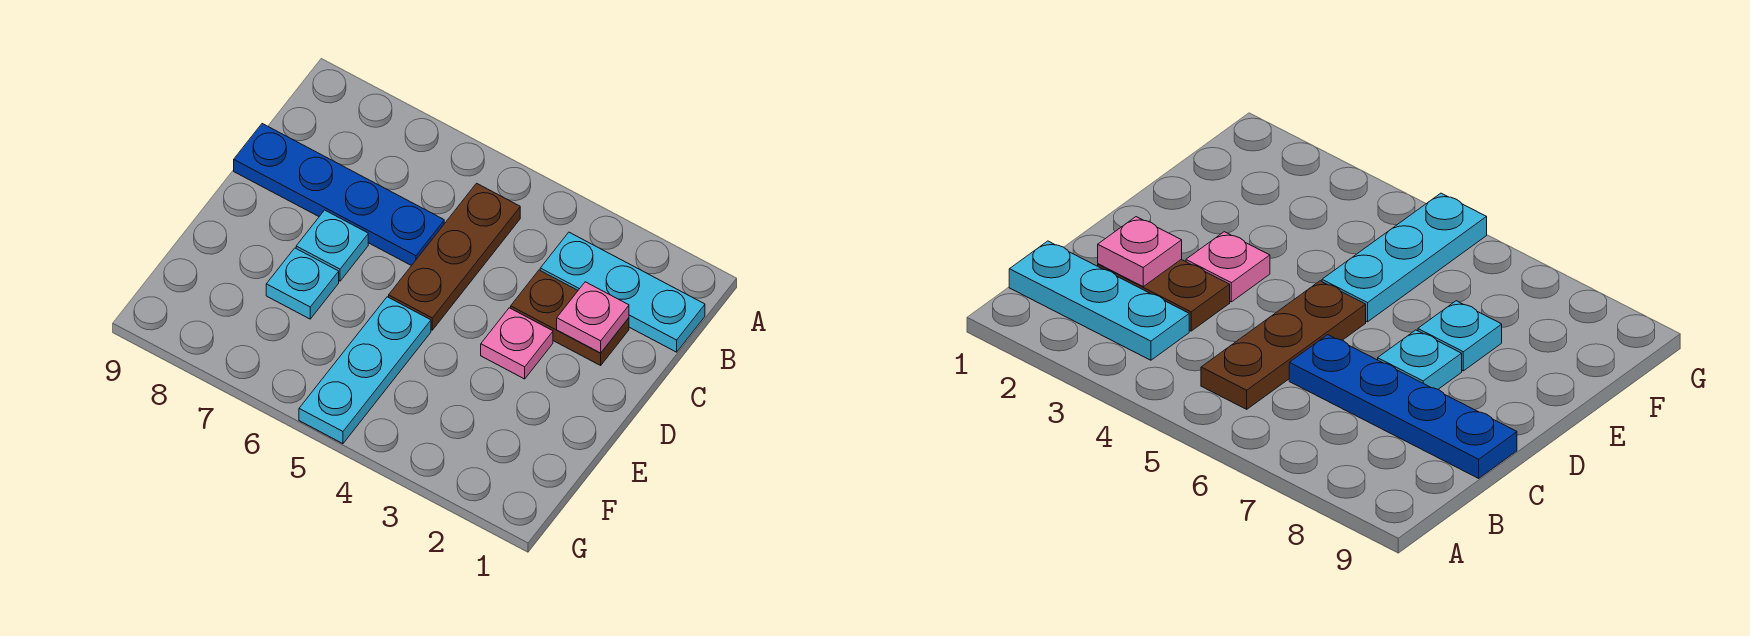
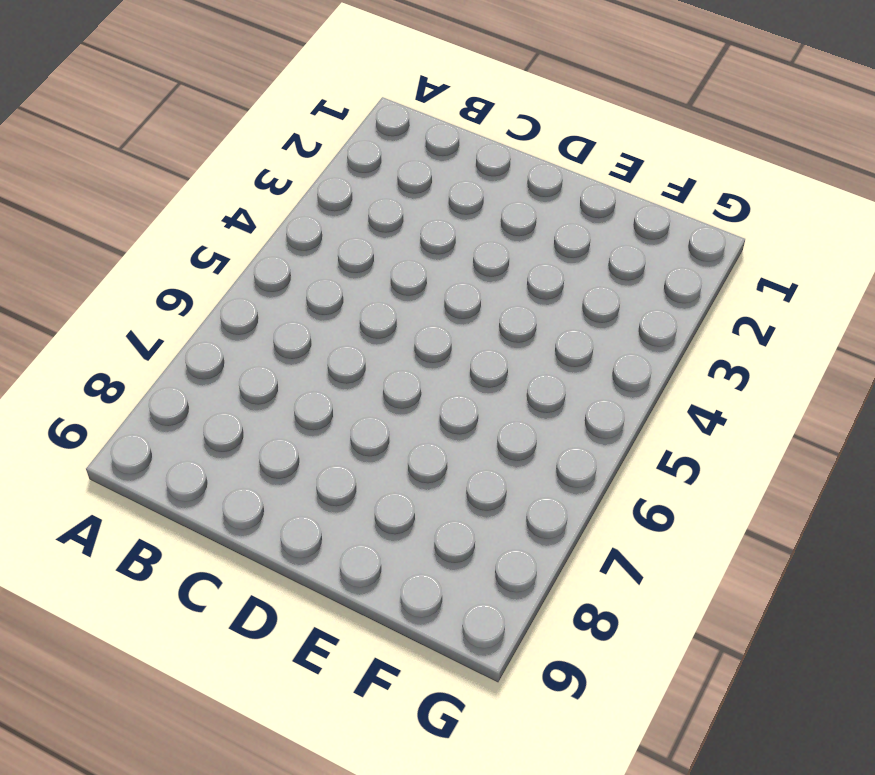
none -> cyan 1x3 plate [540,232,705,352]
none -> brown 1x3 plate [389,183,520,330]

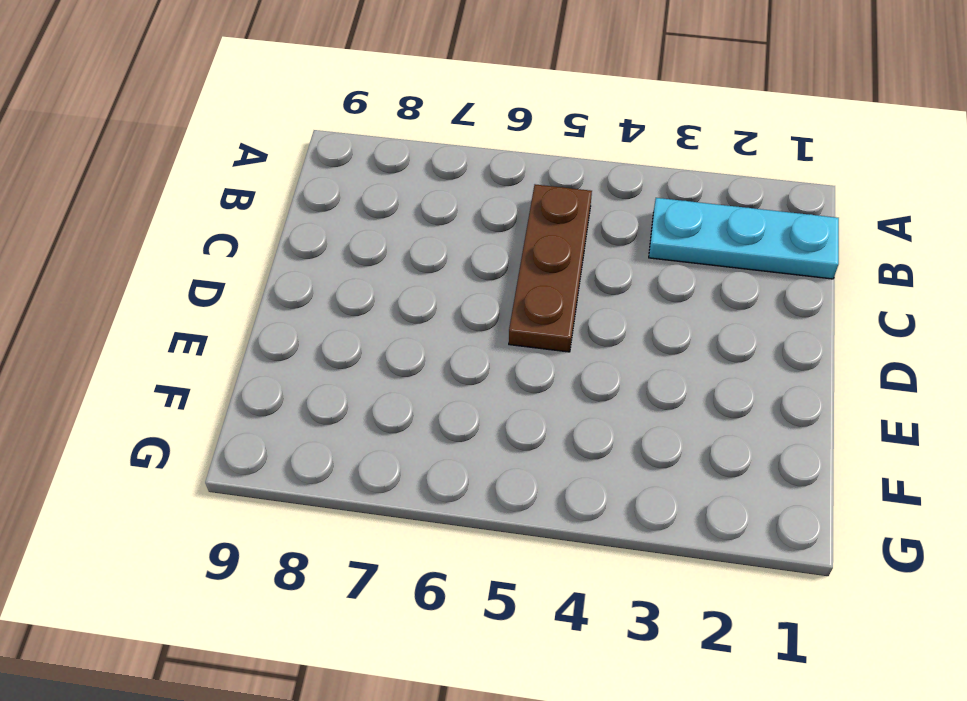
none -> brown 1x2 plate [511,270,629,365]
none -> blue 1x4 plate [234,124,444,266]

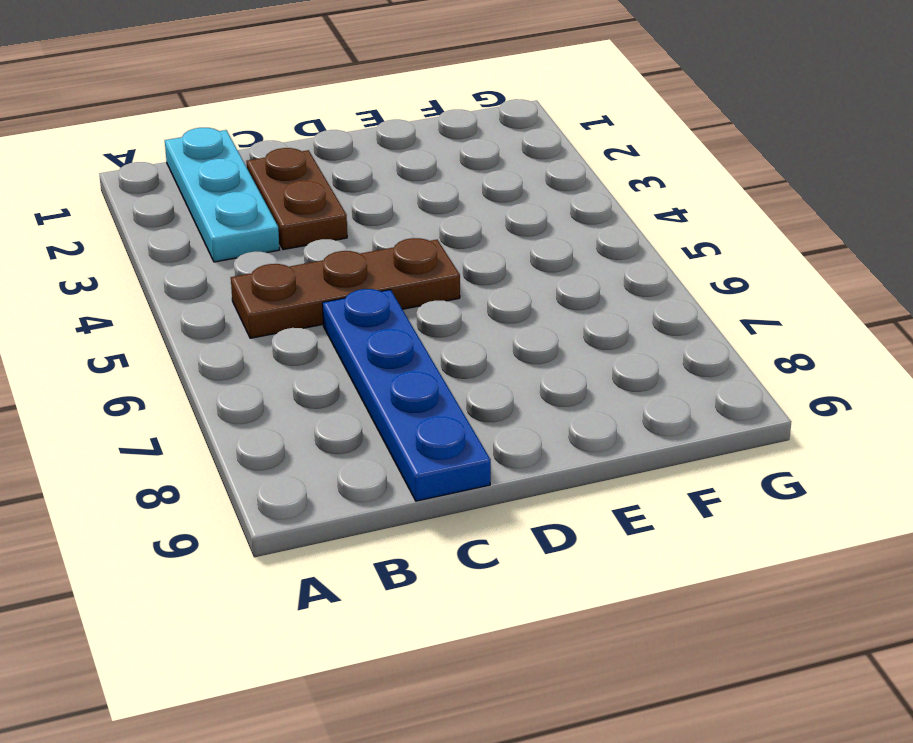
none -> pink 1x1 plate [481,308,553,379]
none -> cyan 1x1 plate [296,210,368,281]

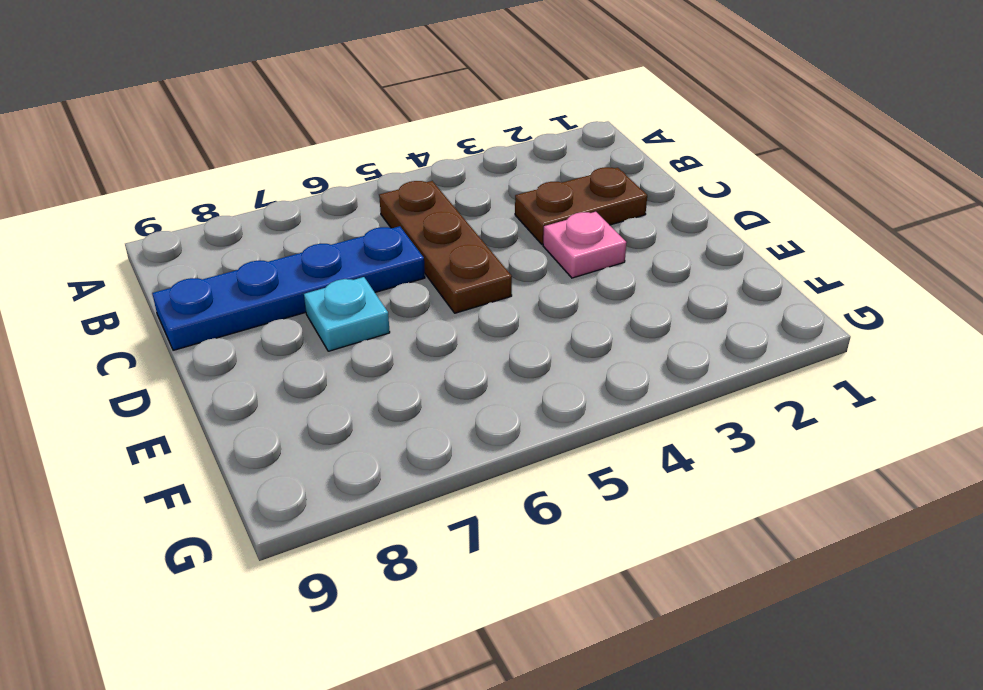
none -> cyan 1x3 plate [540,232,705,352]
none -> cyan 1x3 plate [299,297,431,444]

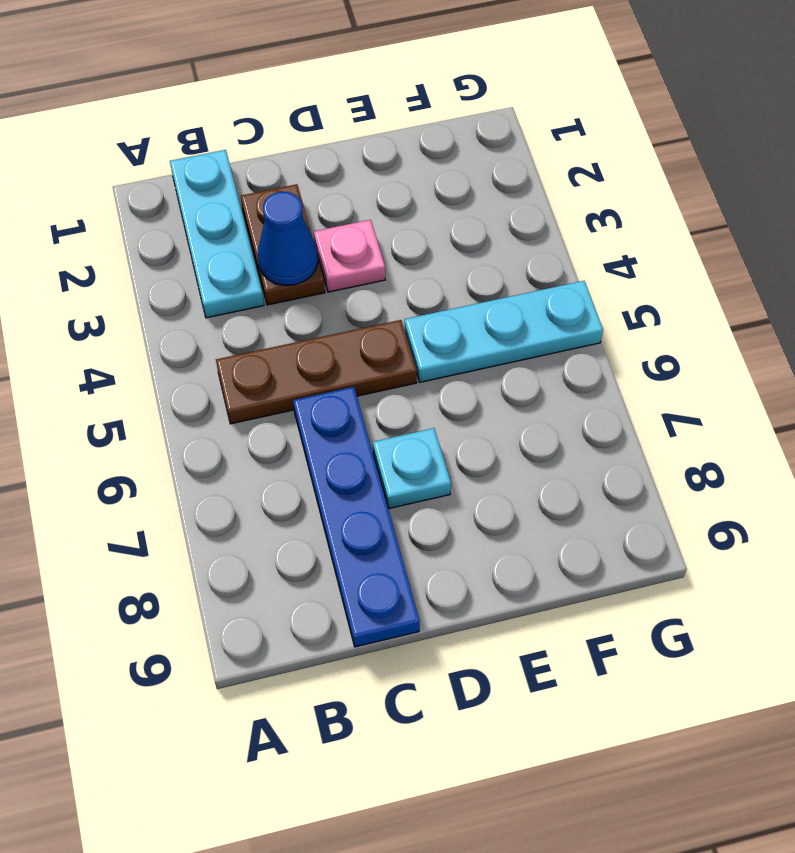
blue 1x1 cone [258,192,318,286] -> none
none -> cyan 1x1 plate [266,248,339,319]
none -> pink 1x1 plate [557,282,629,353]

